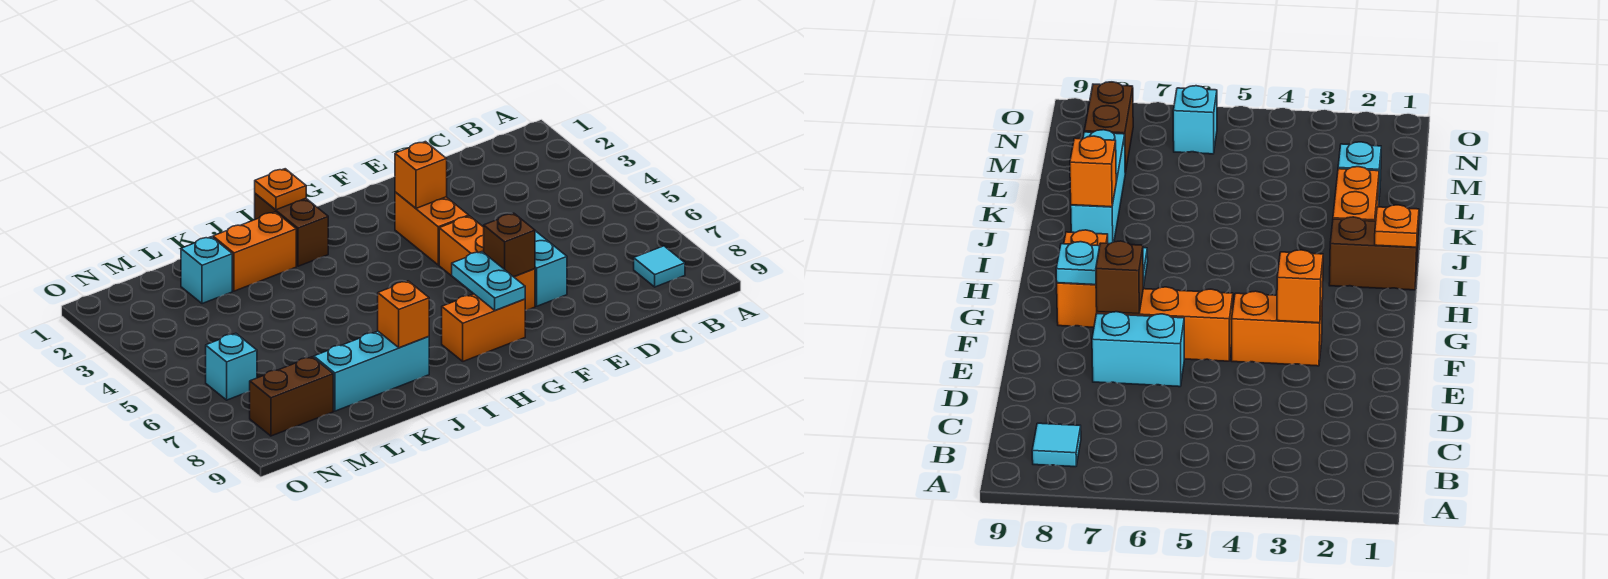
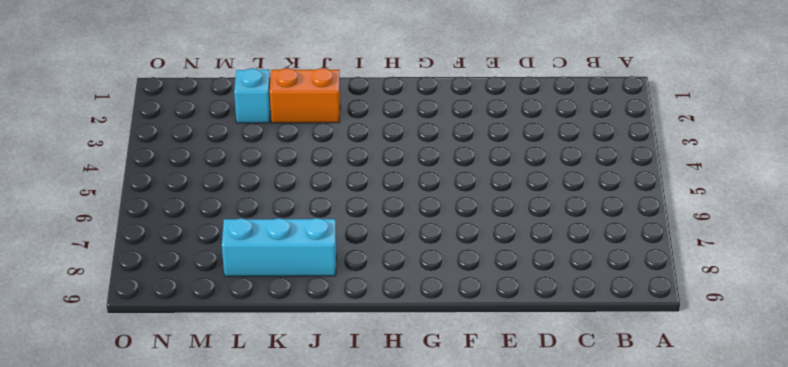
none -> cyan 1x1 tile [634,246,685,287]
none -> cyan 1x2 brick [535,231,567,306]
none -> orange 1x2 brick [395,192,469,265]

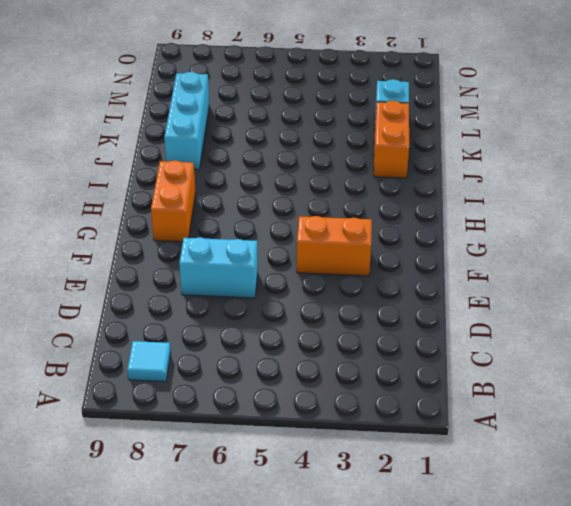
none -> orange 1x3 brick [439,216,535,310]
none -> brown 1x2 brick [255,193,328,266]
none -> brown 1x2 brick [250,357,333,436]

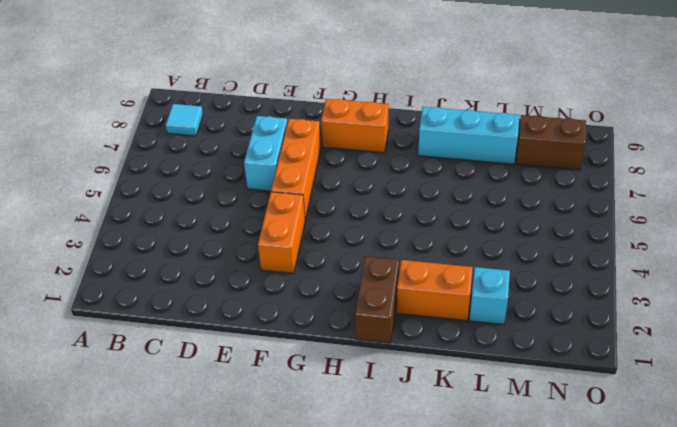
none -> cyan 1x1 brick [206,333,257,400]
none -> orange 1x1 brick [395,142,447,208]
none -> brown 1x1 brick [484,213,535,277]

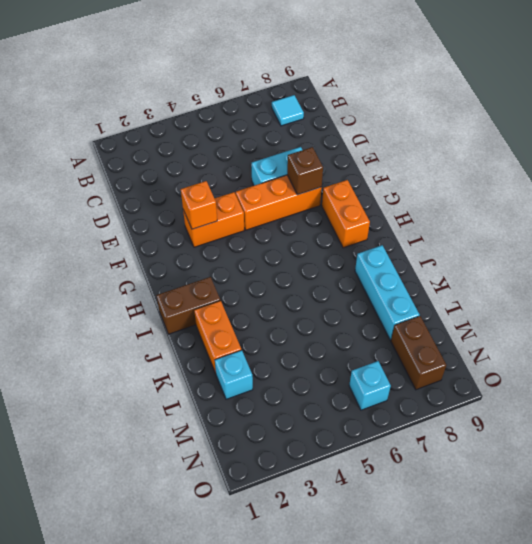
none -> cyan 1x2 plate [452,252,525,311]
none -> orange 1x1 plate [255,169,306,210]
none -> orange 1x1 brick [378,281,429,348]

